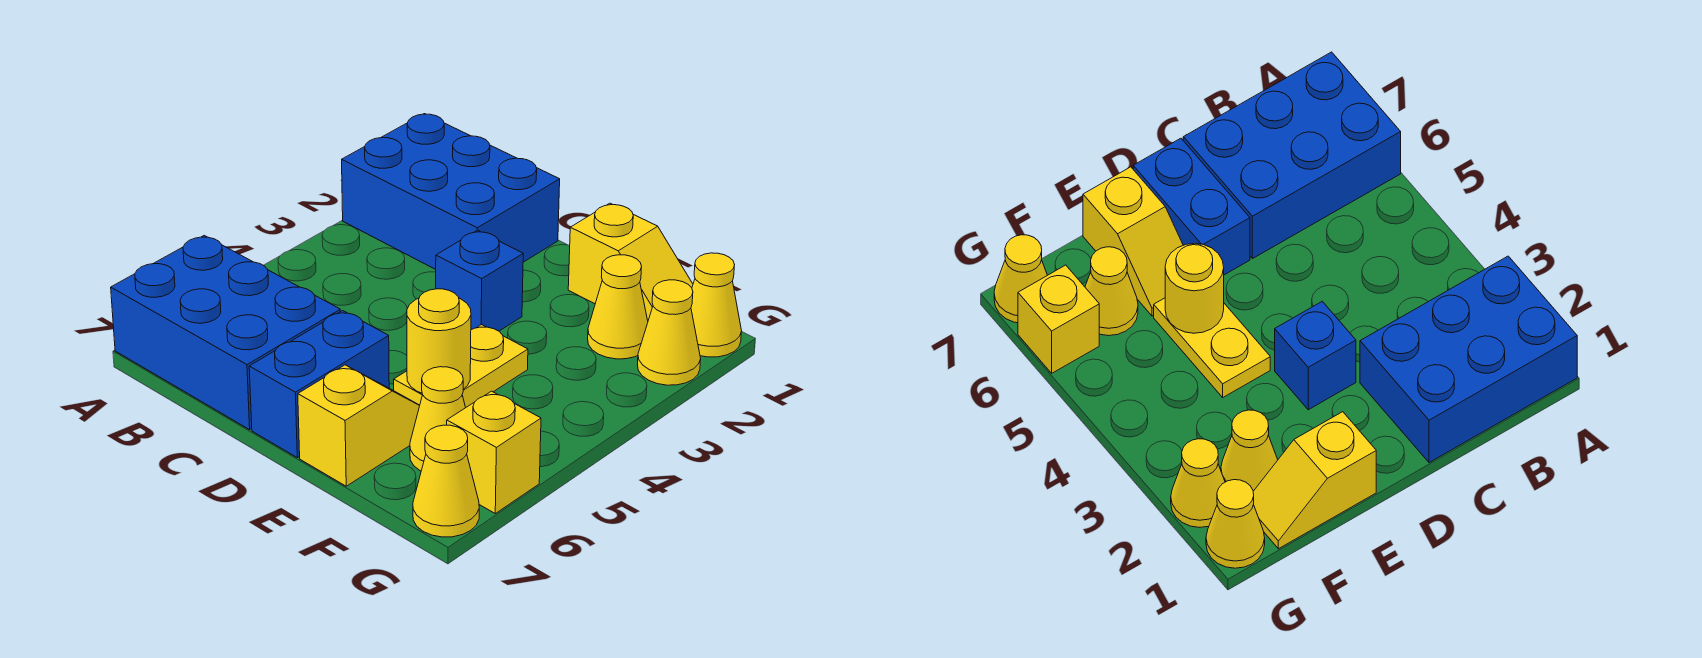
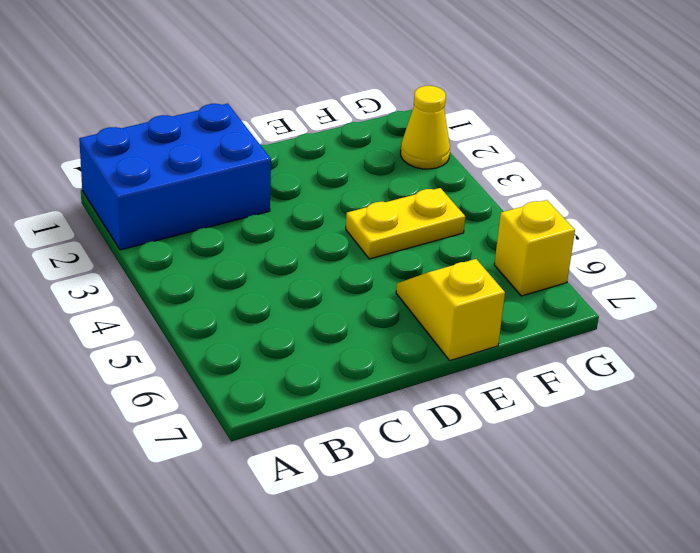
yellow 1x2 plate [346,188,465,259] -> yellow 1x2 plate turned to [394,325,528,407]
none -> blue 2x3 brick [111,235,340,430]
none -> blue 1x1 brick [436,230,523,331]
none -> blue 1x2 brick [249,311,389,458]

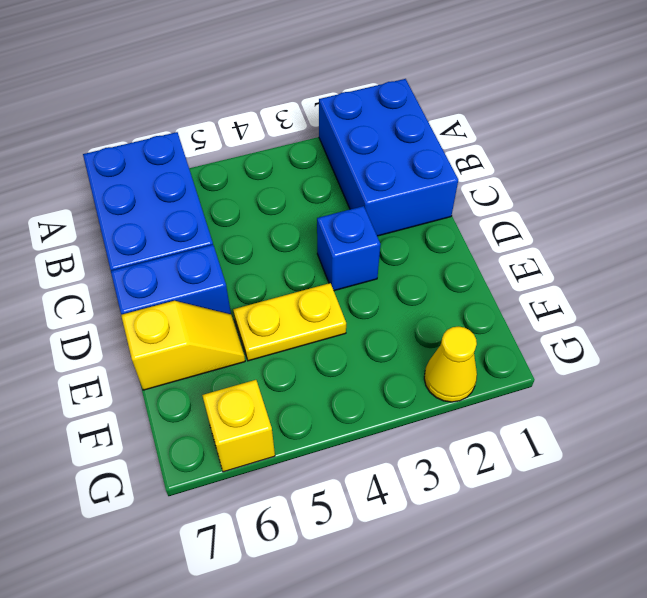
none -> yellow 1x2 slope [568,203,693,320]
none -> yellow 1x1 cone [588,255,648,359]
none -> yellow 1x1 cone [410,367,466,471]

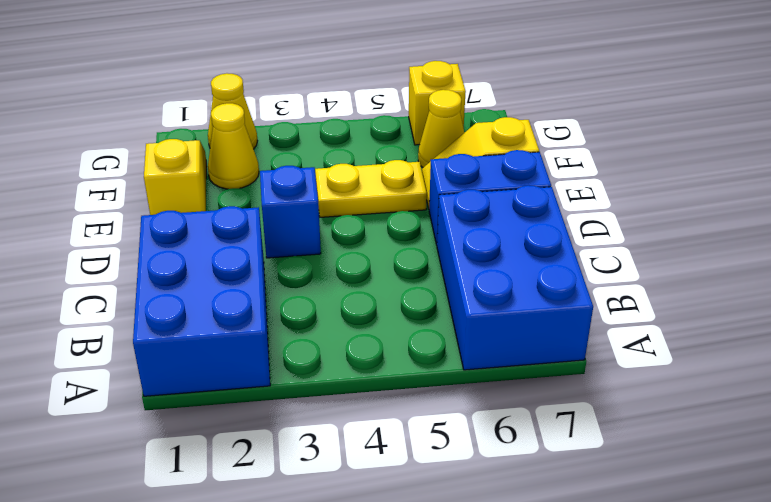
none -> yellow 1x1 cone [691,253,742,357]
none -> yellow 1x1 cone [413,425,479,537]
none -> yellow 1x1 round brick [407,289,471,393]

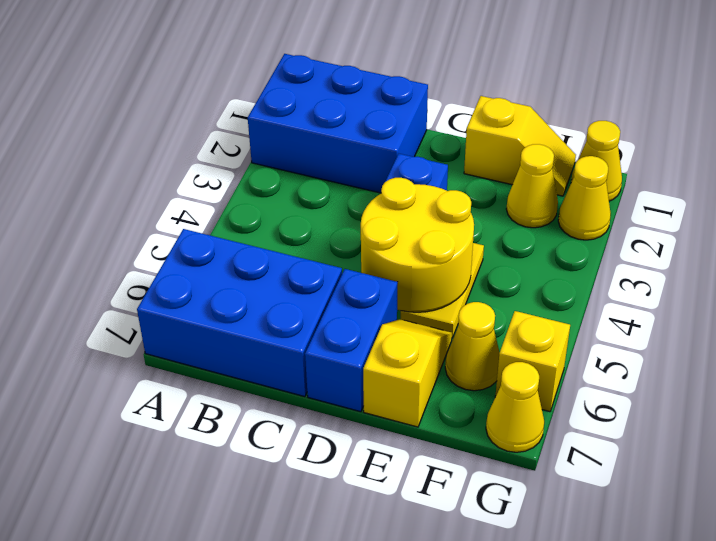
yellow 2x2 round brick [361,178,474,312] -> yellow 1x1 round brick [407,289,471,393]

